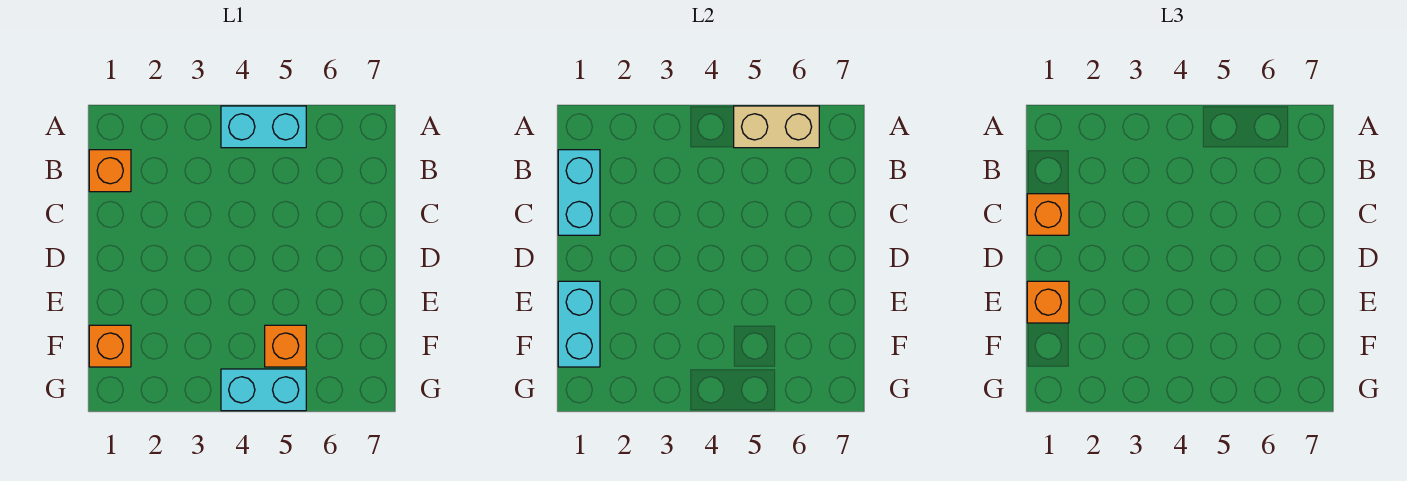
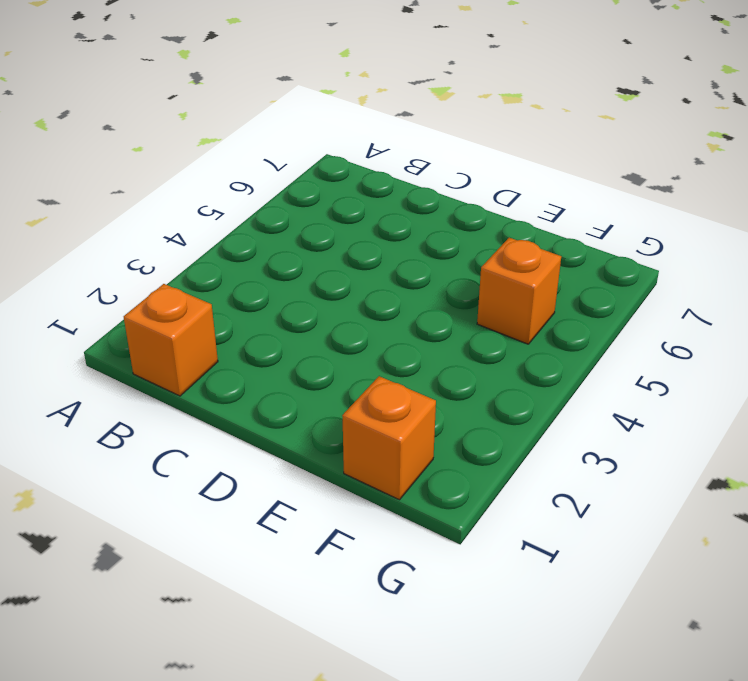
none -> cyan 1x2 brick [221,106,306,148]
none -> cyan 1x2 brick [221,369,306,411]

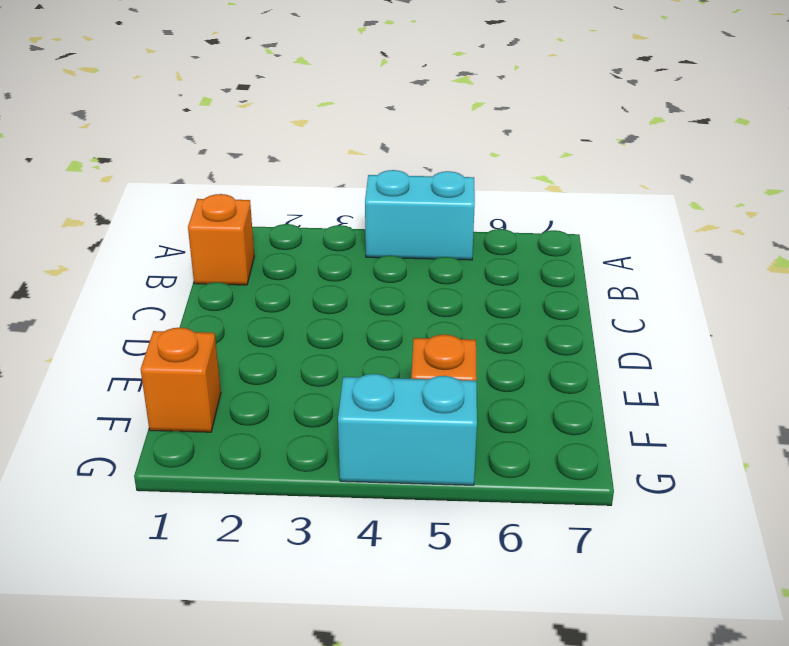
none -> tan 1x2 brick [734,106,819,148]
none -> cyan 1x2 brick [558,150,600,235]

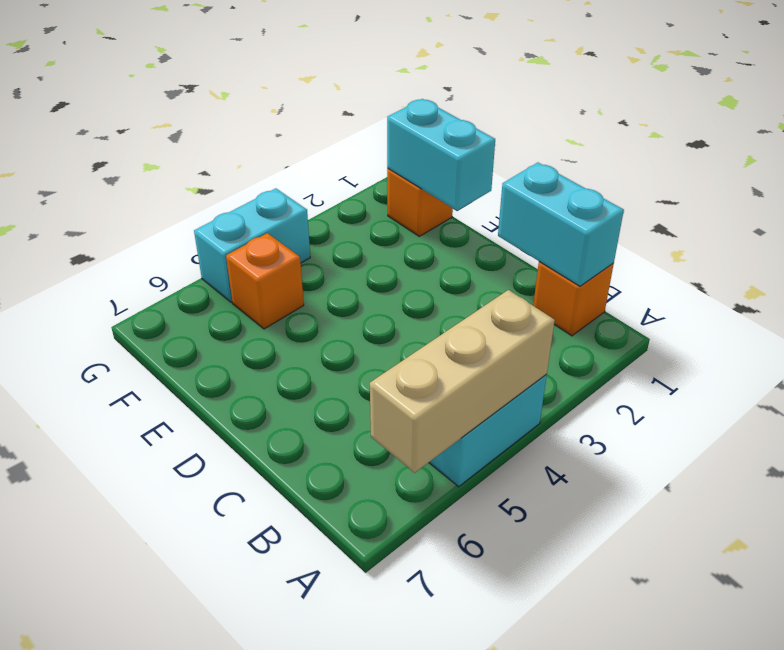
tan 1x3 brick [370,290,555,473] -> tan 1x2 brick [734,106,819,148]
none -> orange 1x1 brick [1027,194,1069,235]
none -> orange 1x1 brick [1027,281,1069,323]

